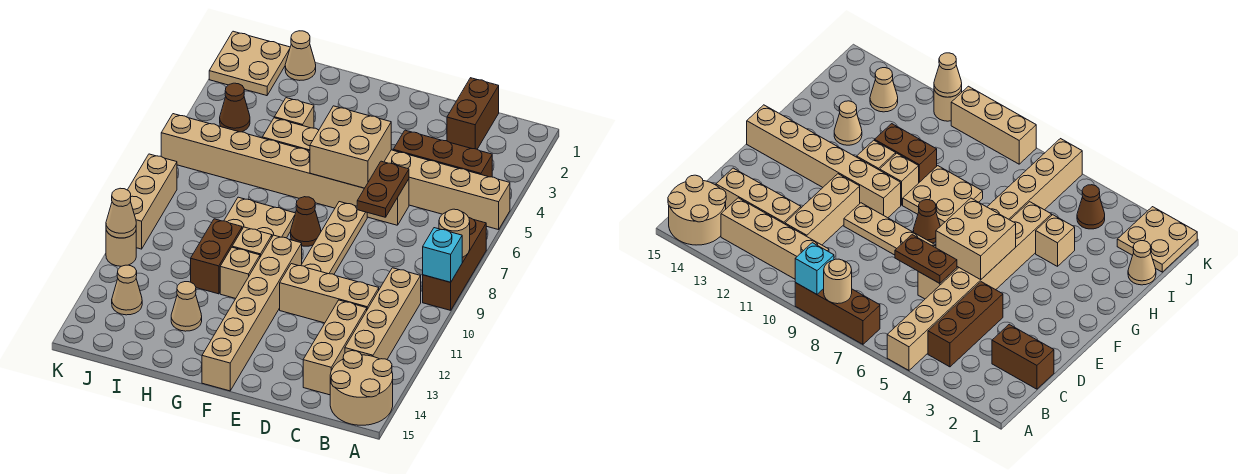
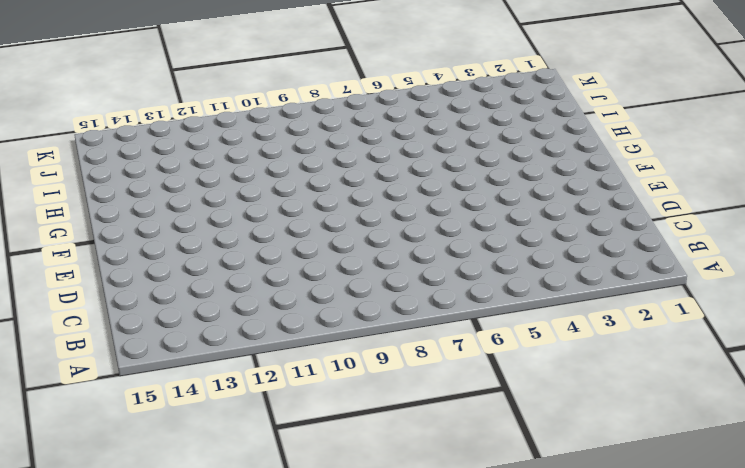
none -> tan 1x8 brick [262,118,510,230]
none -> brown 1x3 brick [423,218,486,310]
none -> tan 2x2 round brick [330,351,393,425]

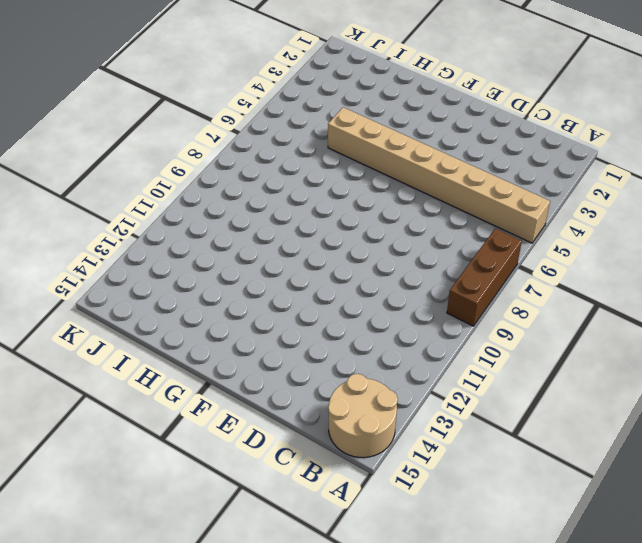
none -> brown 1x3 brick [393,130,492,177]
none -> tan 1x4 brick [345,268,421,359]
none -> brown 1x2 brick [447,78,499,149]

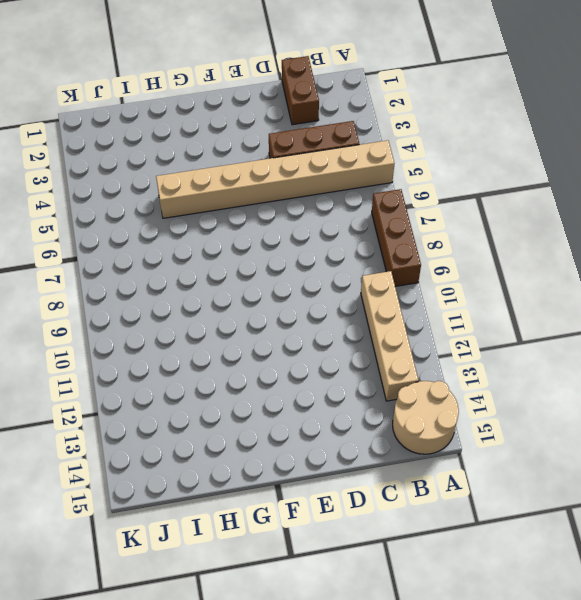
none -> tan 1x3 brick [280,264,379,323]
none -> tan 1x3 brick [303,300,367,395]
none -> tan 1x8 brick [161,114,409,225]

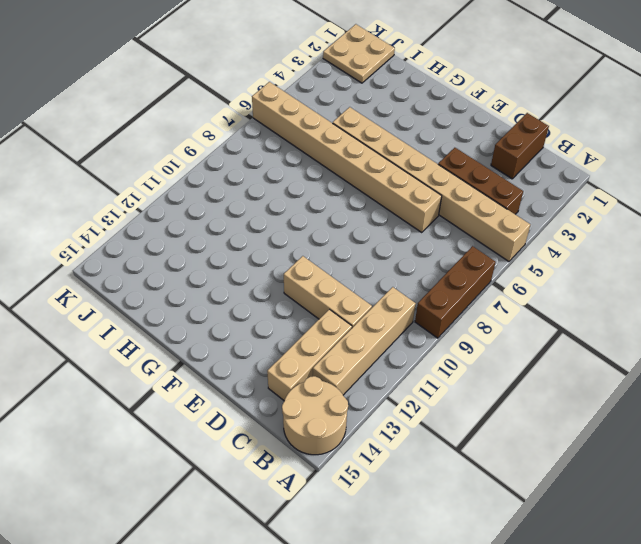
none -> tan 1x4 plate [301,202,367,274]
none -> brown 1x1 cone [291,197,321,246]
none -> tan 1x6 brick [202,235,302,391]

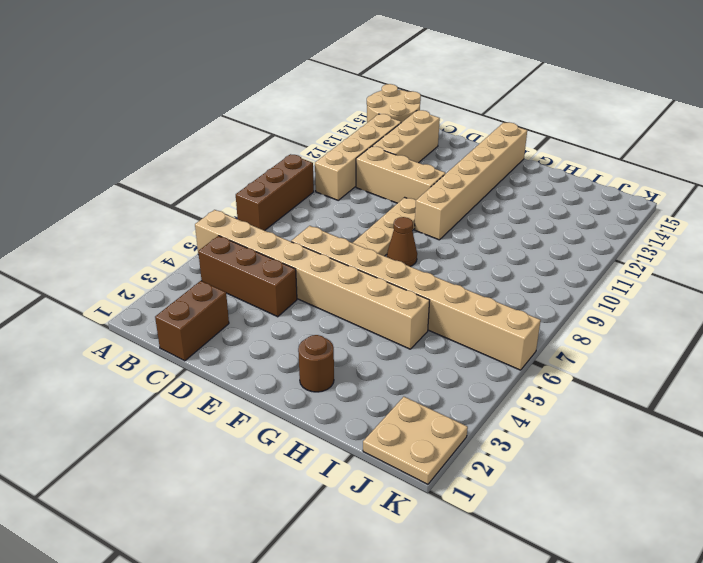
brown 1x1 round brick [298,335,334,392] -> none
none -> tan 2x2 plate [224,197,296,238]
none -> tan 1x1 brick [232,227,272,257]
none -> tan 1x1 brick [220,247,260,299]

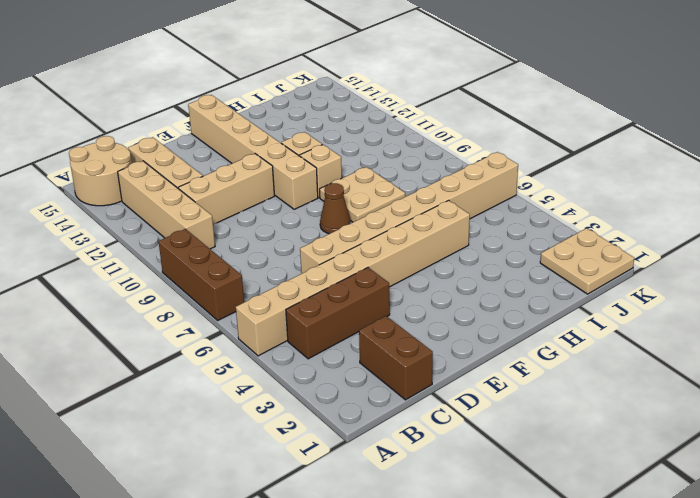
none -> tan 1x4 plate [301,202,367,274]
none -> tan 1x1 brick [274,98,314,128]
none -> brown 1x2 brick [191,219,242,294]

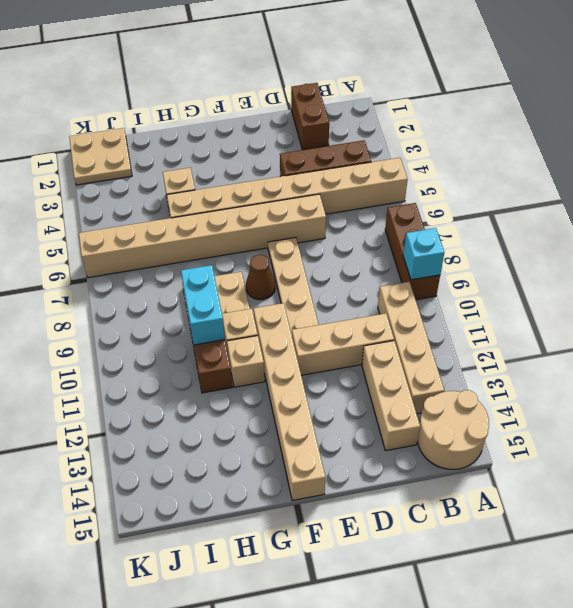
cyan 1x2 brick [181,265,225,345] -> none
none -> tan 1x1 cone [171,282,202,331]
none -> tan 1x1 cone [285,31,316,80]
none -> brown 1x1 cone [220,83,250,132]

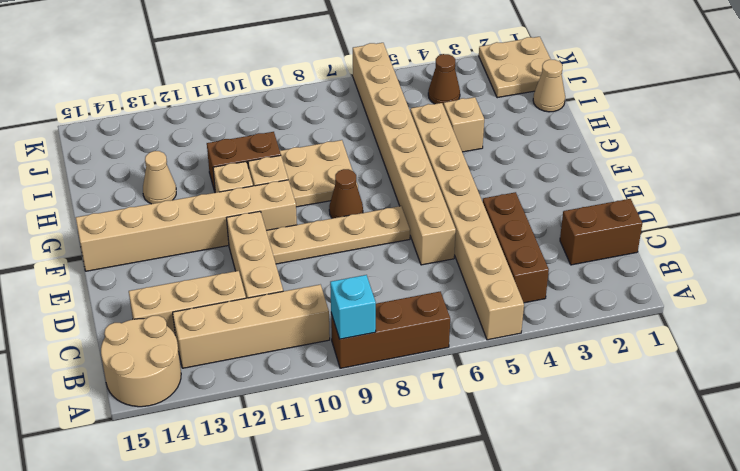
none -> tan 1x1 cone [112,265,142,315]
none -> tan 1x3 brick [128,154,177,249]
none -> tan 1x1 round brick [106,231,136,266]

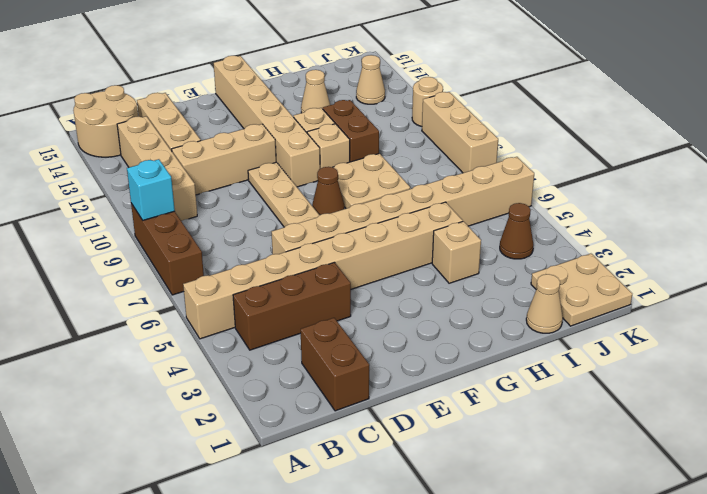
none -> tan 1x1 round brick [439,209,470,257]
none -> brown 1x2 plate [357,161,409,217]
none -> tan 2x2 brick [310,106,391,188]

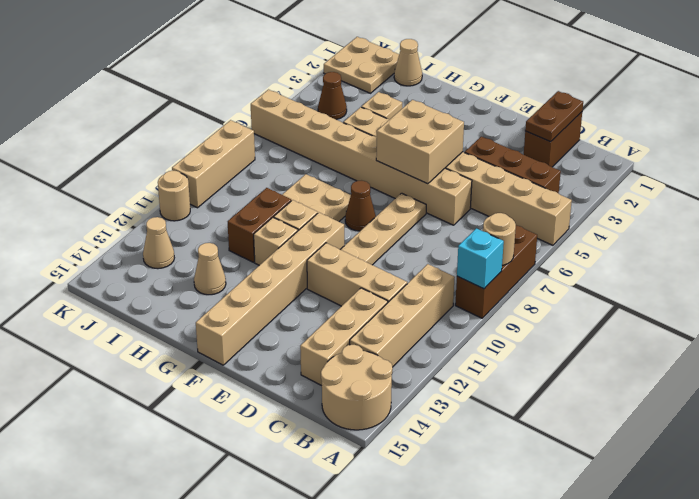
brown 1x2 plate [525,91,583,142] -> brown 1x2 plate moved to [357,161,409,217]
none -> tan 1x1 cone [106,188,136,238]

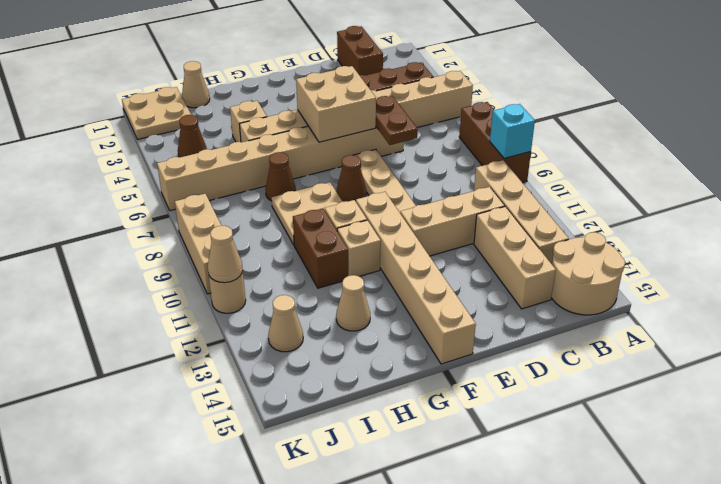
brown 1x1 cone [265,152,296,201] -> none
none -> tan 1x1 round brick [439,209,470,257]

